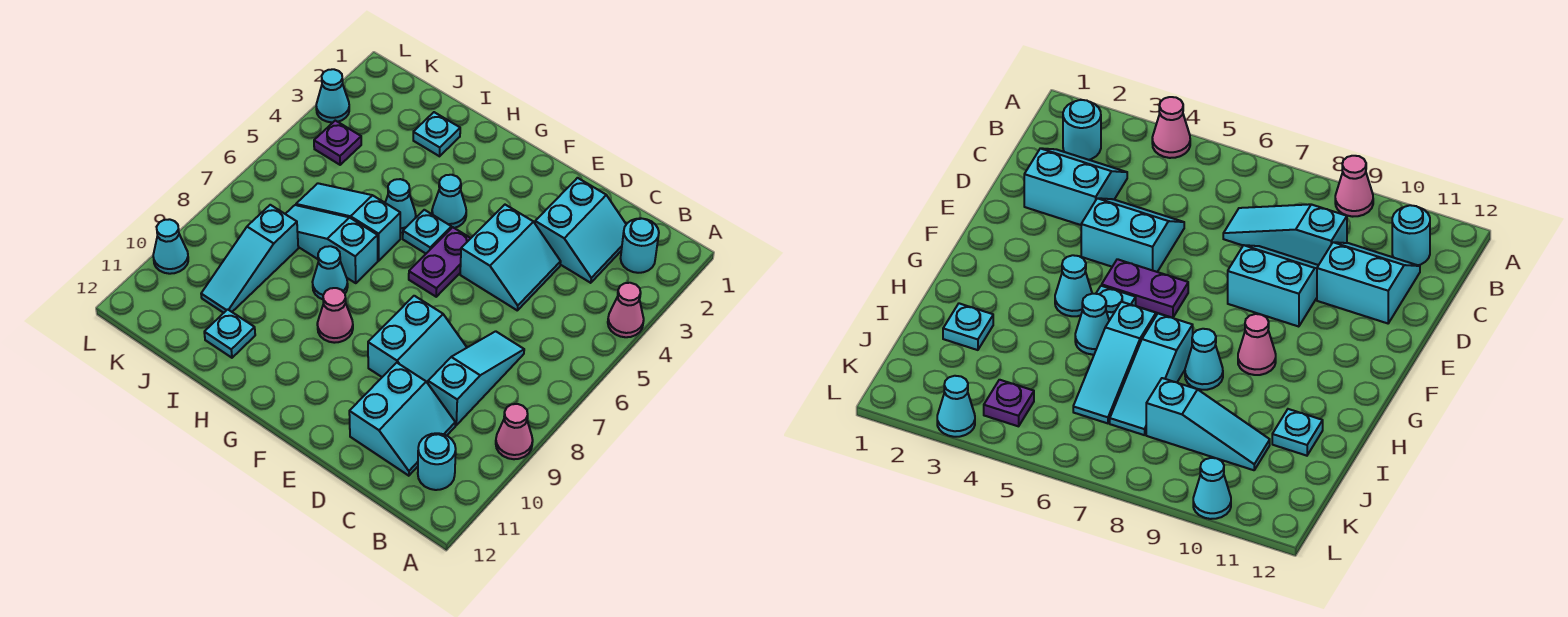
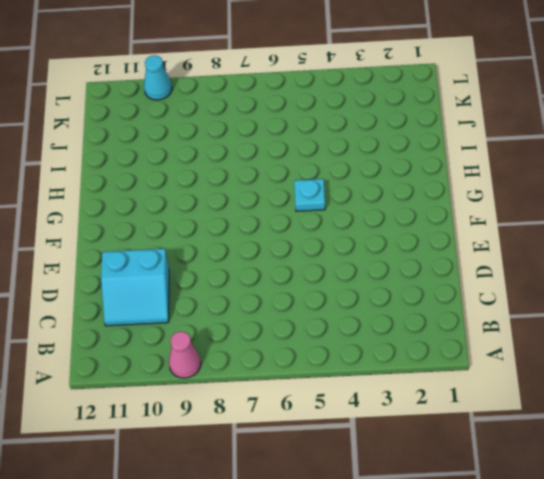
none -> pink 1x1 cone [608,283,644,337]
none -> cyan 1x1 round brick [621,218,659,273]
none -> cyan 1x1 round brick [418,433,456,490]

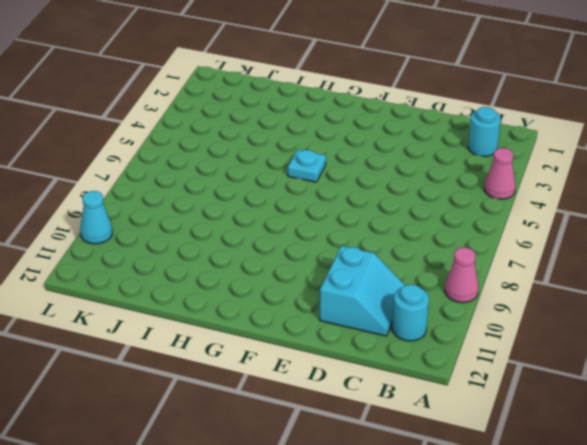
none -> cyan 2x2 slope [535,178,626,283]
none -> cyan 1x3 slope [428,331,524,425]
none -> cyan 2x2 slope [460,205,561,310]

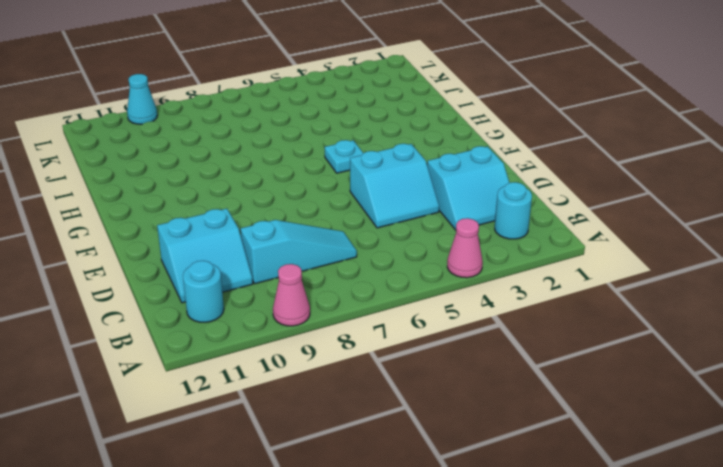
none -> cyan 2x2 slope [368,296,467,383]
none -> purple 1x2 plate [409,227,471,297]
none -> cyan 1x1 cone [432,175,466,228]

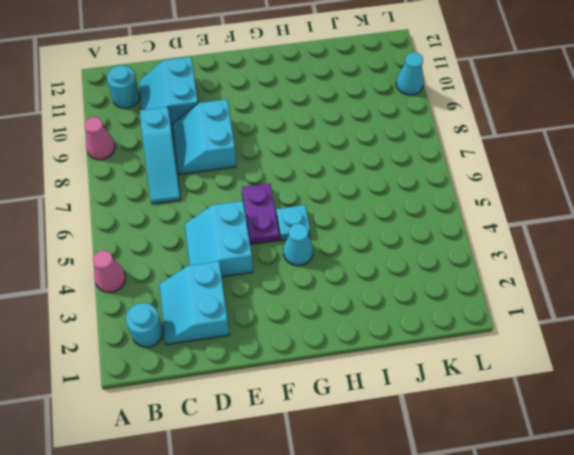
none -> pink 1x1 cone [317,288,353,343]
none -> cyan 1x1 cone [385,179,416,233]
none -> cyan 1x3 slope [296,183,400,261]

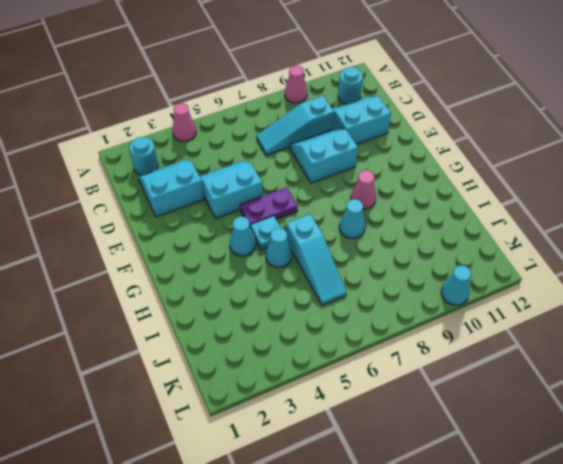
none -> cyan 1x3 slope [286,205,378,283]
none -> cyan 1x1 plate [413,112,460,156]
none -> cyan 1x1 plate [204,309,255,358]

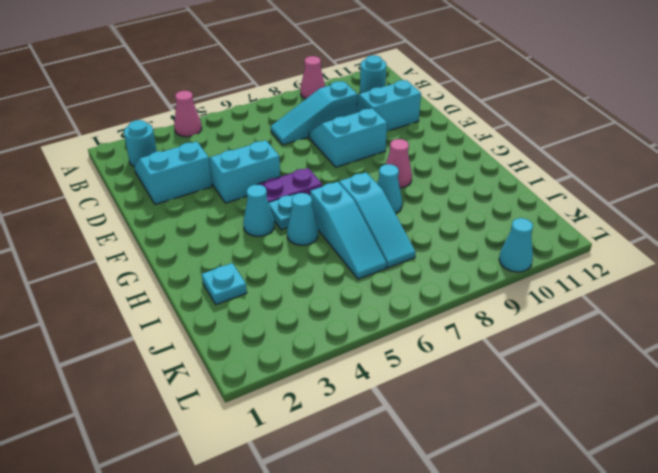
none -> cyan 1x1 plate [204,309,255,358]
none -> cyan 1x3 slope [201,205,298,313]
none -> purple 1x1 plate [314,121,361,165]

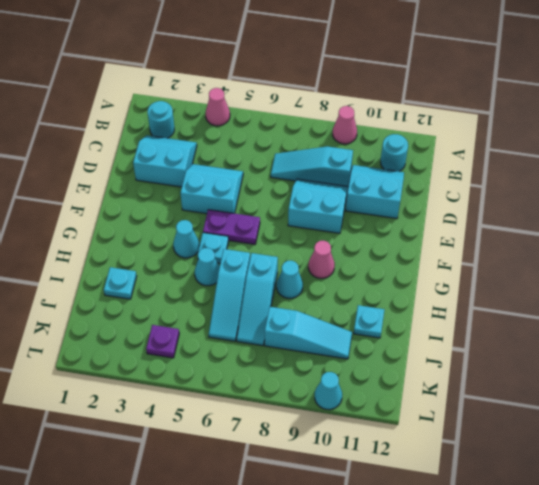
none -> cyan 1x1 cone [316,69,349,122]

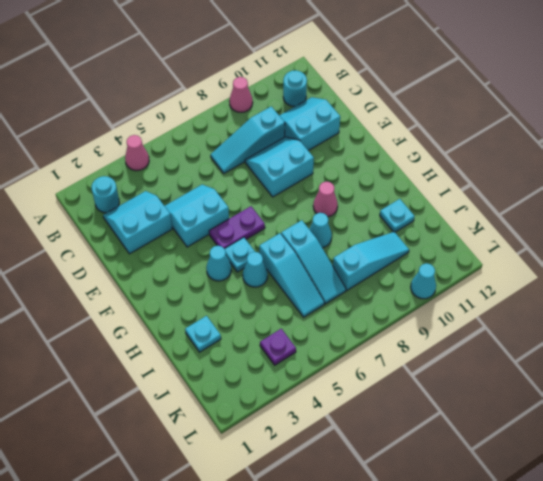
none -> cyan 1x1 cone [316,69,349,122]

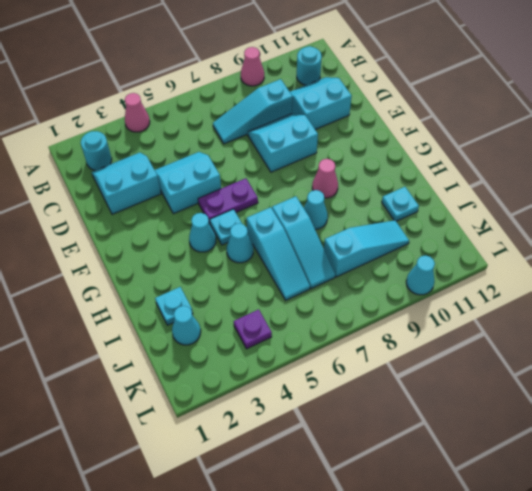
cyan 1x1 cone [172,306,201,345] -> cyan 1x1 cone moved to [316,69,349,122]

